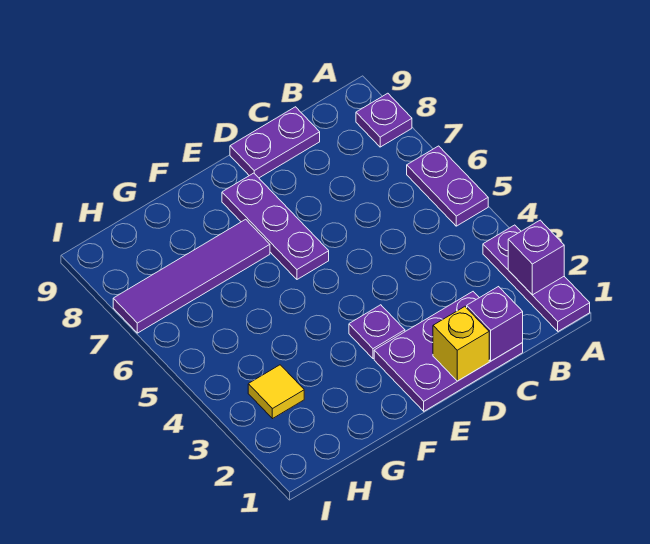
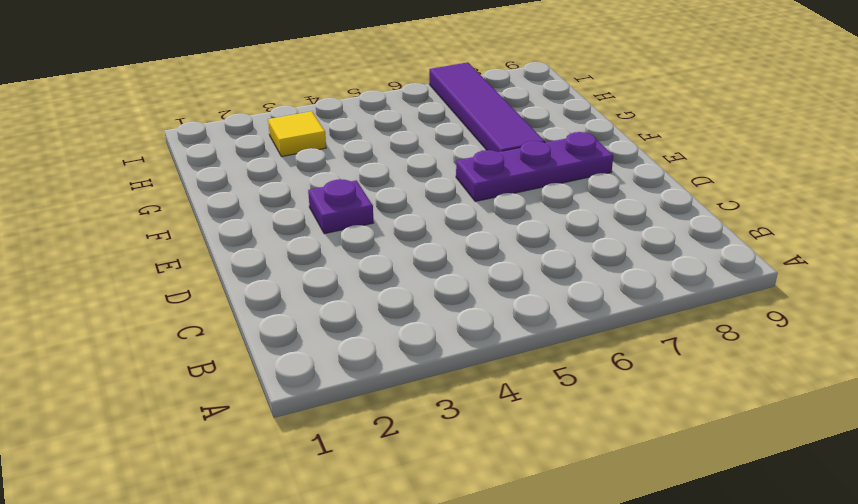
none -> purple 1x3 plate [483,225,590,331]
none -> purple 1x2 plate [407,146,488,226]
none -> purple 1x1 plate [356,93,412,147]

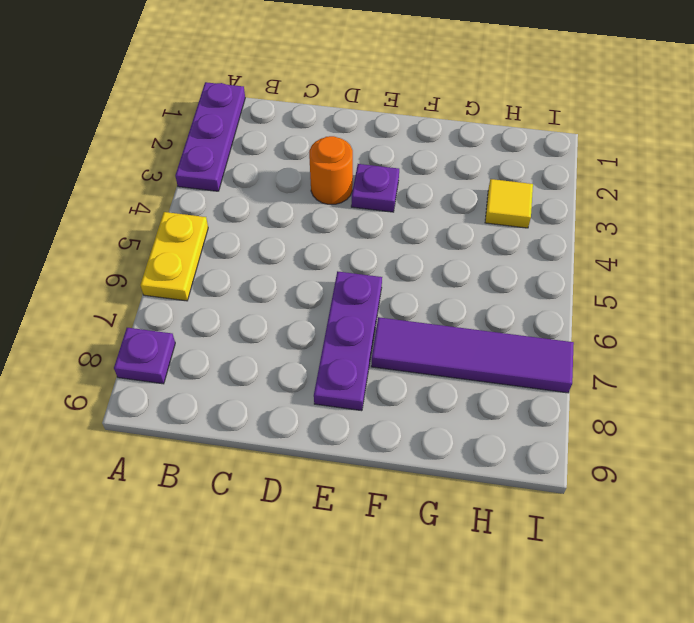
yellow 1x2 plate [140,212,208,301] -> purple 1x2 plate [407,146,488,226]
orange 1x1 round brick [309,136,353,204] -> none
none -> purple 2x3 plate [374,292,523,411]
none -> purple 1x2 plate [230,107,320,178]
none -> purple 1x1 brick [508,220,564,295]

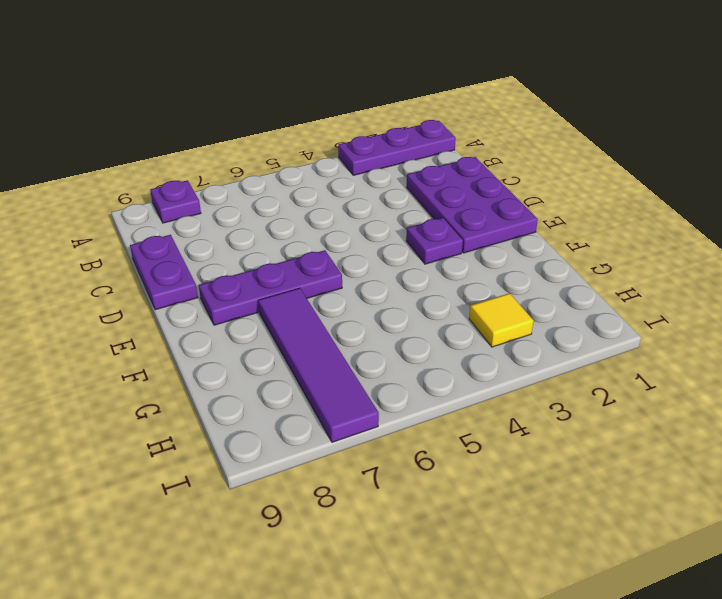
none -> purple 1x2 plate [407,146,488,226]
none -> purple 1x1 brick [508,220,564,295]
none -> purple 1x1 brick [467,287,523,361]

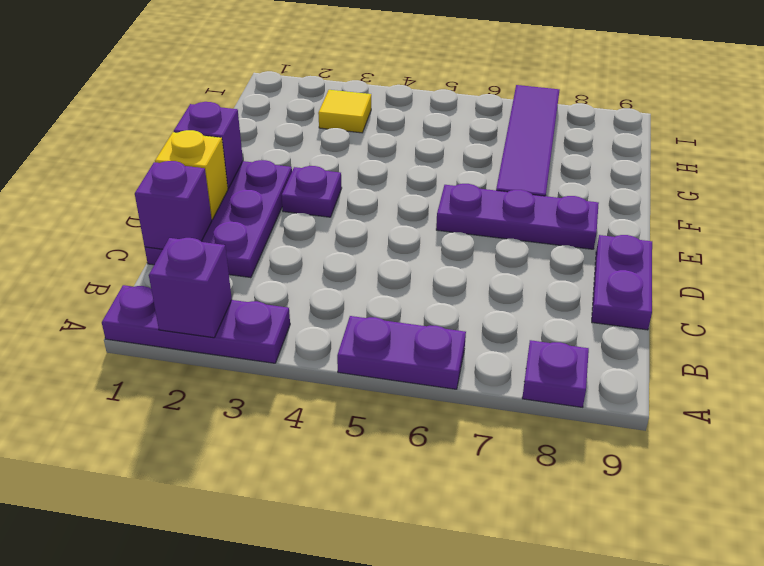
purple 1x1 brick [174,102,243,188] -> none

